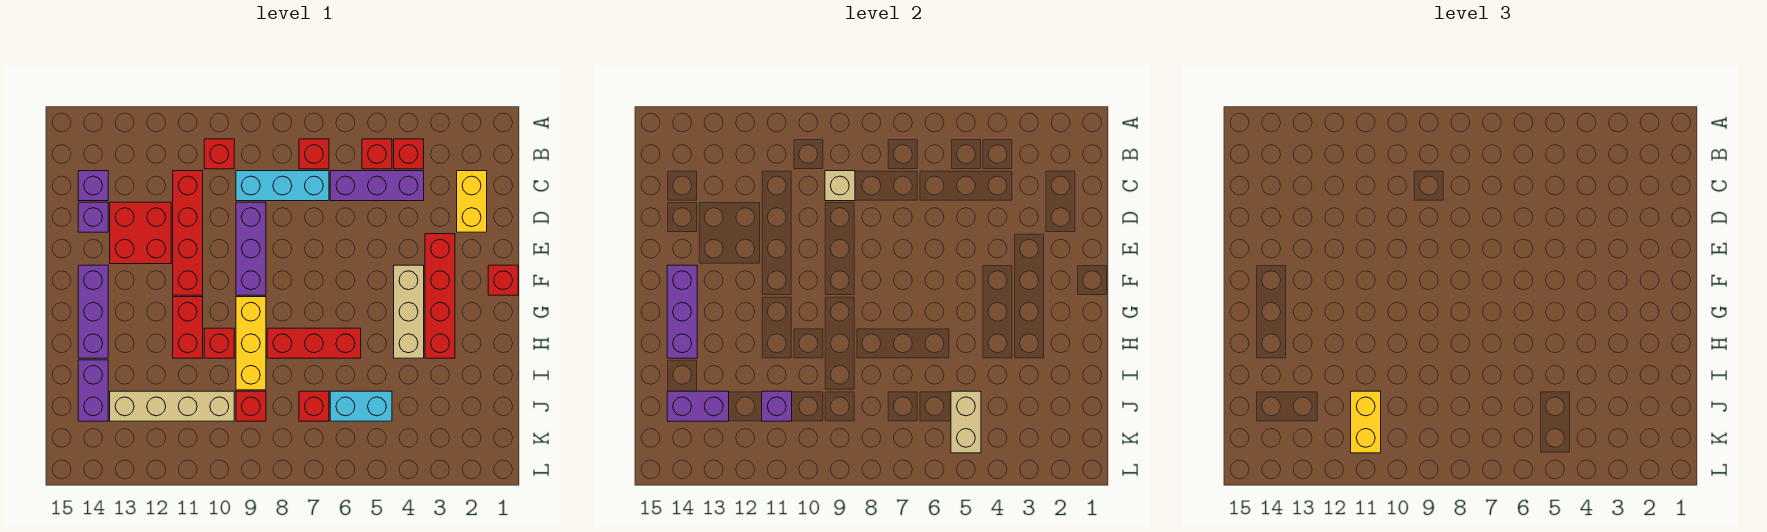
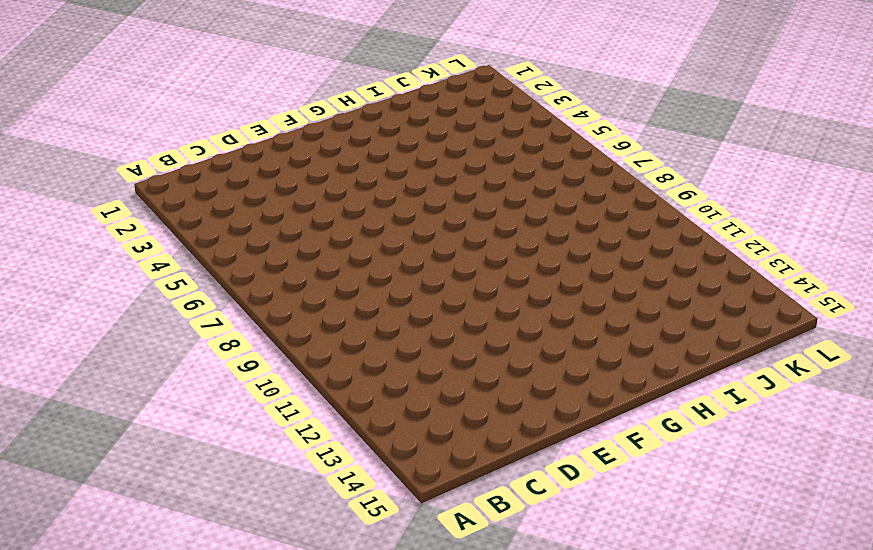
none -> red 1x1 brick [394,139,424,169]
none -> red 1x1 brick [362,139,392,169]
none -> red 1x1 brick [299,139,329,169]
none -> red 1x1 brick [204,139,234,169]

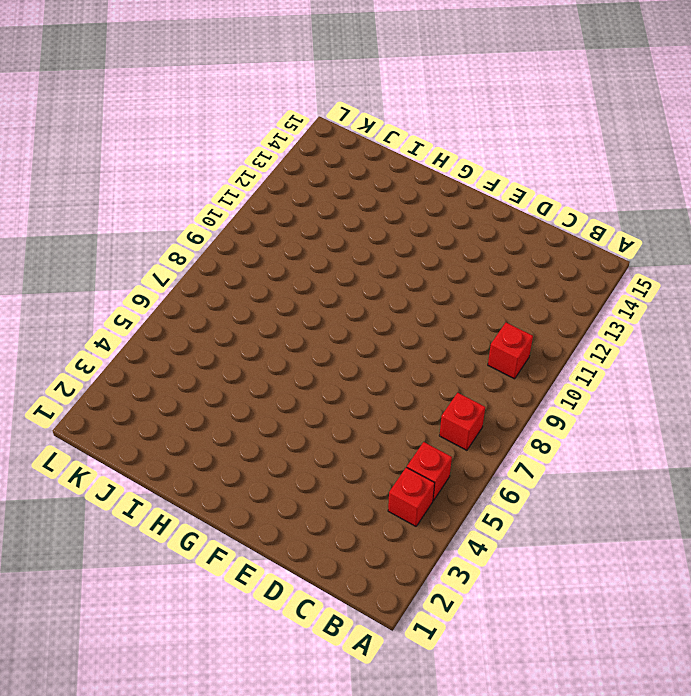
none -> yellow 1x2 brick [457,171,487,232]
none -> purple 1x3 brick [330,171,424,201]
none -> cyan 1x3 brick [236,171,329,201]
none -> red 1x4 brick [173,171,203,295]

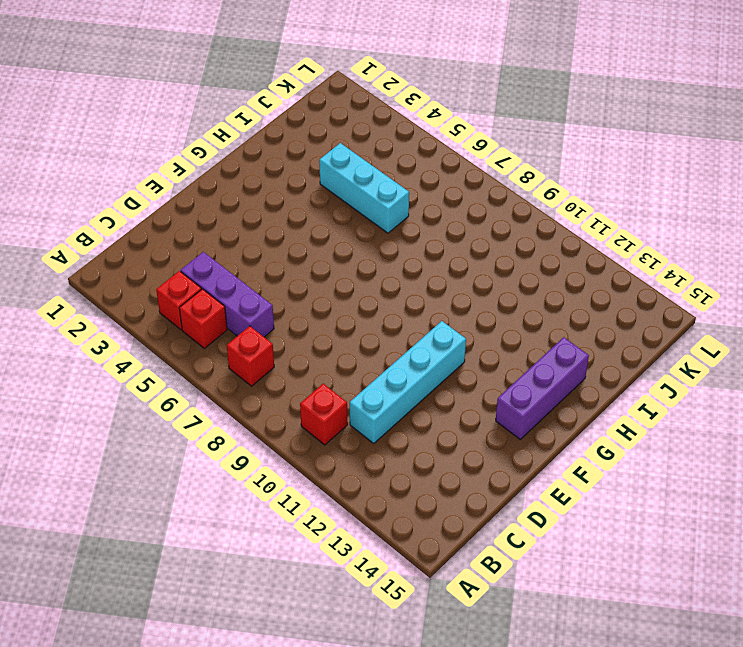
cyan 1x4 brick [350,321,466,443] -> red 1x4 brick [173,171,203,295]
cyan 1x3 brick [319,143,409,233] -> cyan 1x3 brick moved to [236,171,329,201]
none -> yellow 1x2 brick [457,171,487,232]
none -> purple 1x1 brick [78,171,108,201]
none -> purple 1x3 brick [236,202,266,295]
none -> red 2x2 brick [110,202,171,264]

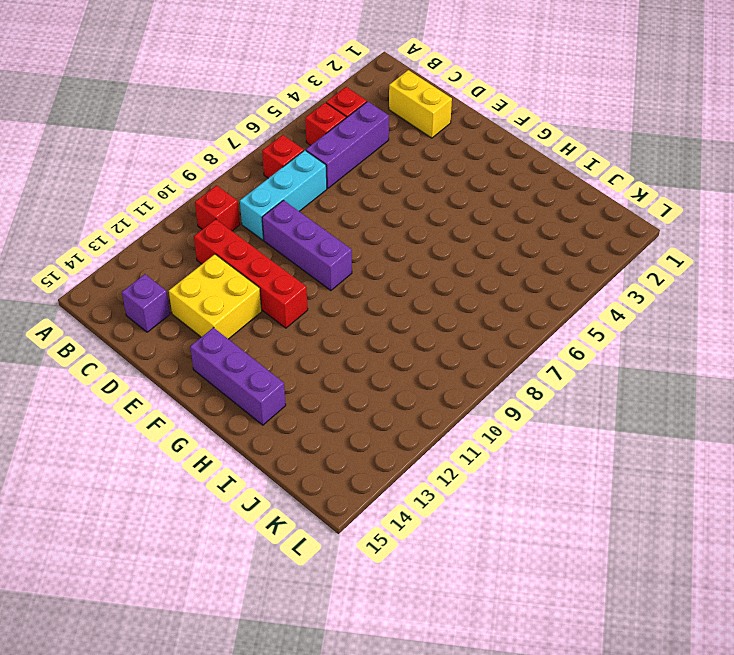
yellow 2x2 brick [169,254,262,339] -> red 2x2 brick [110,202,171,264]
none -> purple 1x1 brick [78,202,108,232]
none -> red 1x4 brick [425,234,455,358]
none -> red 1x1 brick [488,265,518,295]
none -> tan 1x3 brick [394,265,424,358]

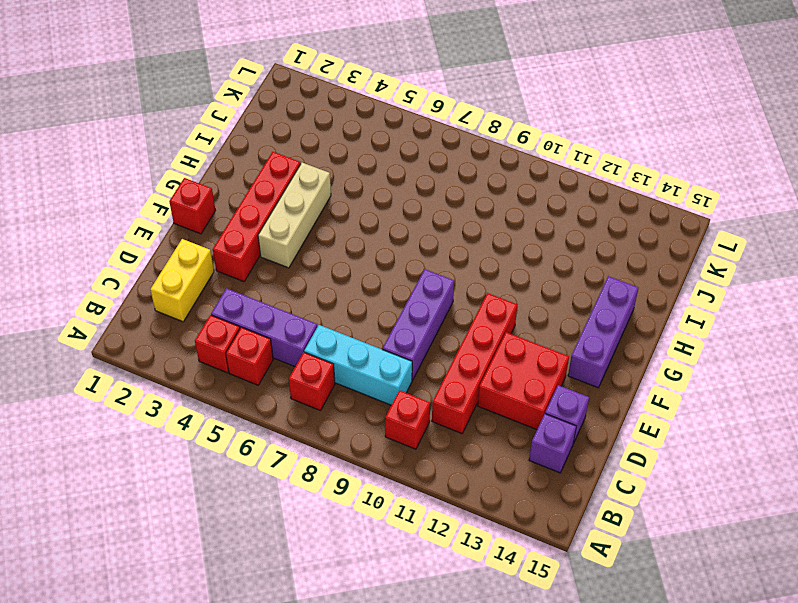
none -> yellow 1x3 brick [236,297,266,390]
none -> red 1x2 brick [173,297,203,358]
none -> red 1x3 brick [267,328,361,358]
none -> red 1x1 brick [204,328,234,358]

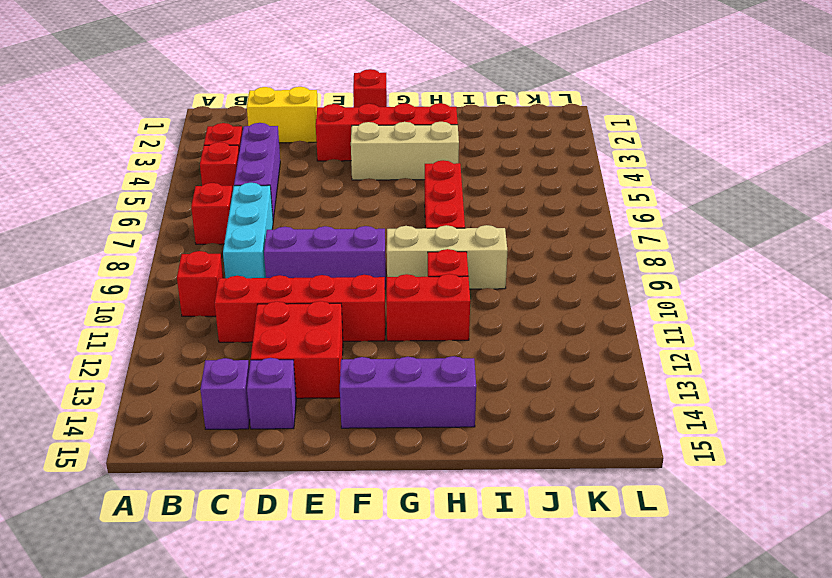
tan 1x3 brick [387,225,508,289] -> yellow 1x3 brick [236,297,266,390]
none -> purple 1x2 brick [78,360,108,421]
none -> cyan 1x2 brick [330,391,392,421]
none -> red 1x1 brick [299,391,329,421]
none -> red 1x1 brick [236,391,266,421]

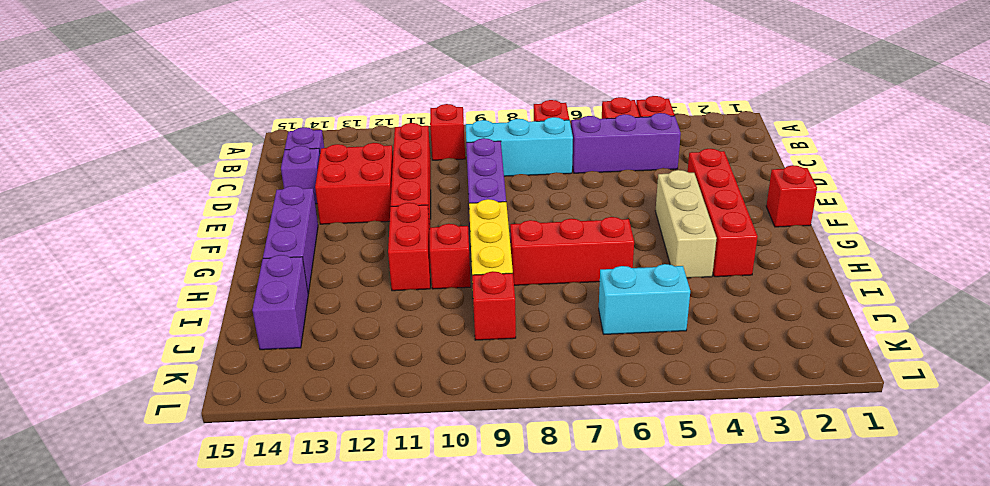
none -> yellow 1x2 brick [457,171,487,232]
none -> red 1x1 brick [299,391,329,421]
none -> tan 1x4 brick [110,391,234,421]
none -> tan 1x1 brick [825,171,855,201]

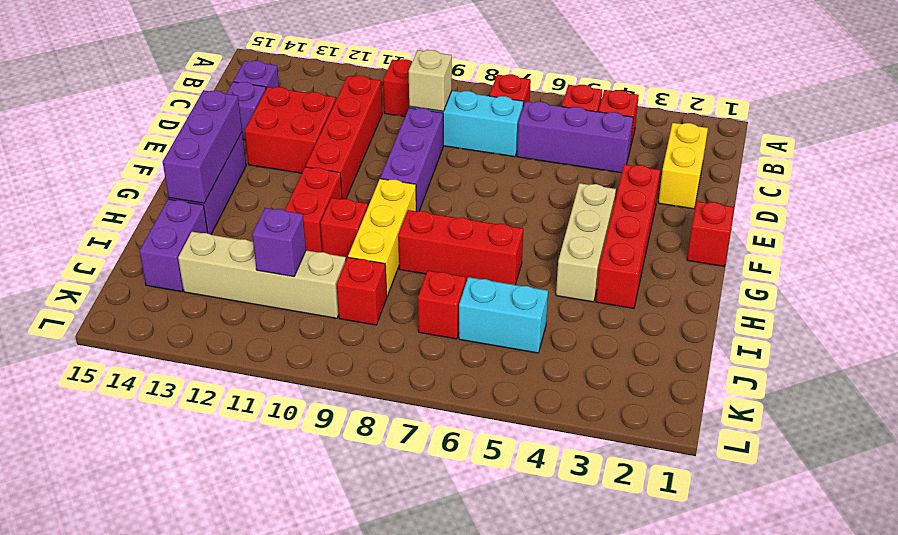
none -> tan 1x2 brick [951,391,981,453]
none -> purple 1x2 brick [667,391,729,421]
none -> yellow 1x2 brick [1351,391,1381,453]

